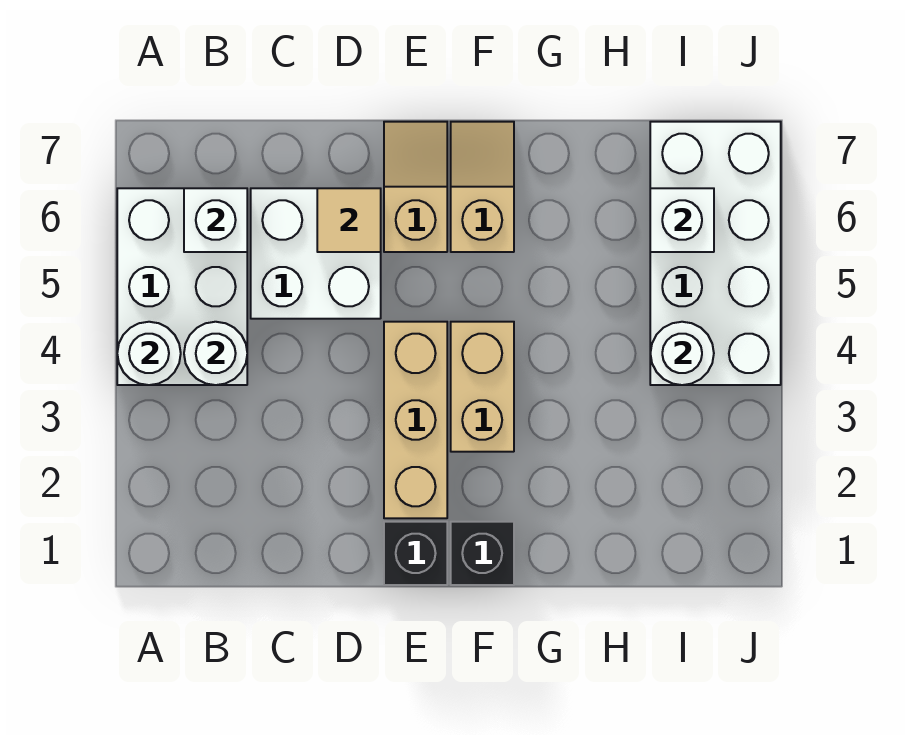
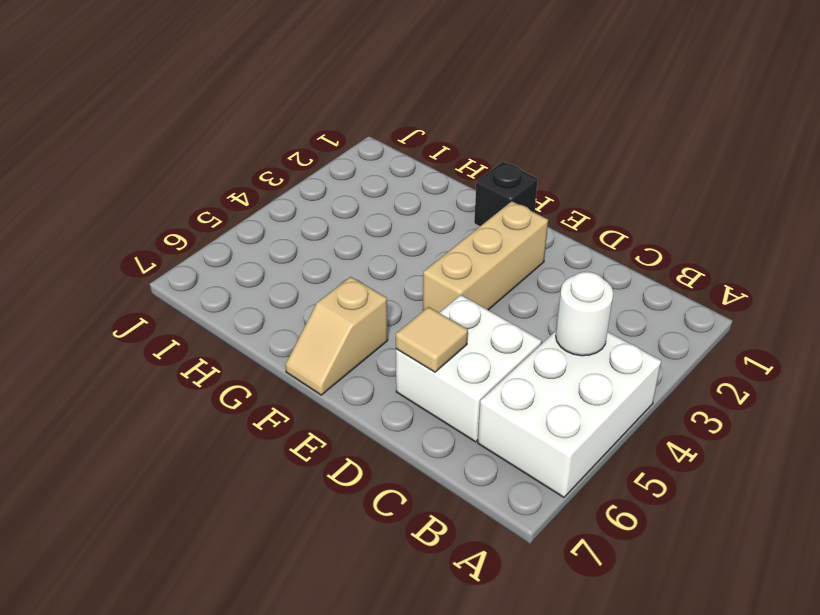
none -> black 1x1 brick [384,522,447,585]
none -> tan 1x2 slope [384,122,447,252]
none -> tan 1x2 brick [451,322,514,452]

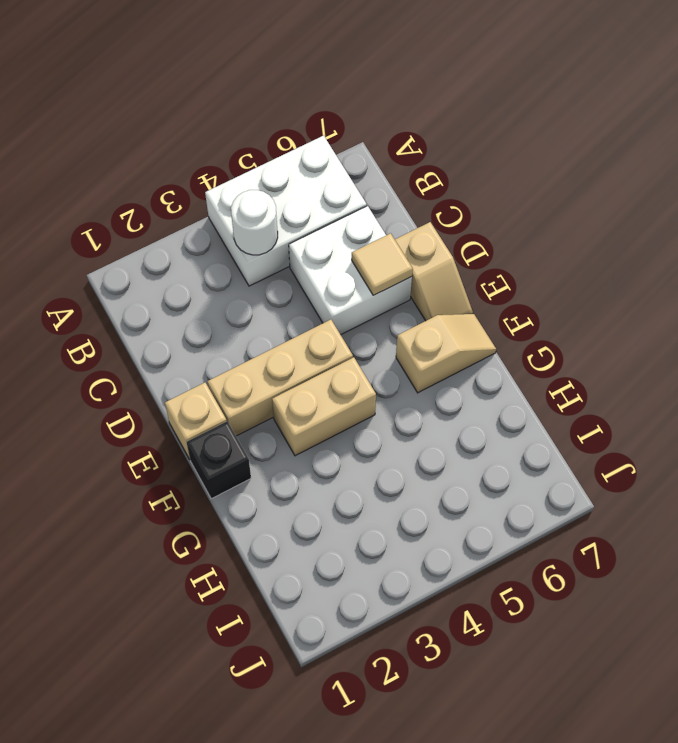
tan 1x2 slope [395,222,473,321] -> tan 1x2 slope turned to [384,122,447,252]
tan 1x1 brick [165,383,227,459] -> black 1x1 brick [384,522,447,585]
none -> white 2x4 brick [650,122,781,385]
none -> white 1x1 round brick [117,322,181,385]
none -> white 1x1 brick [184,188,247,252]

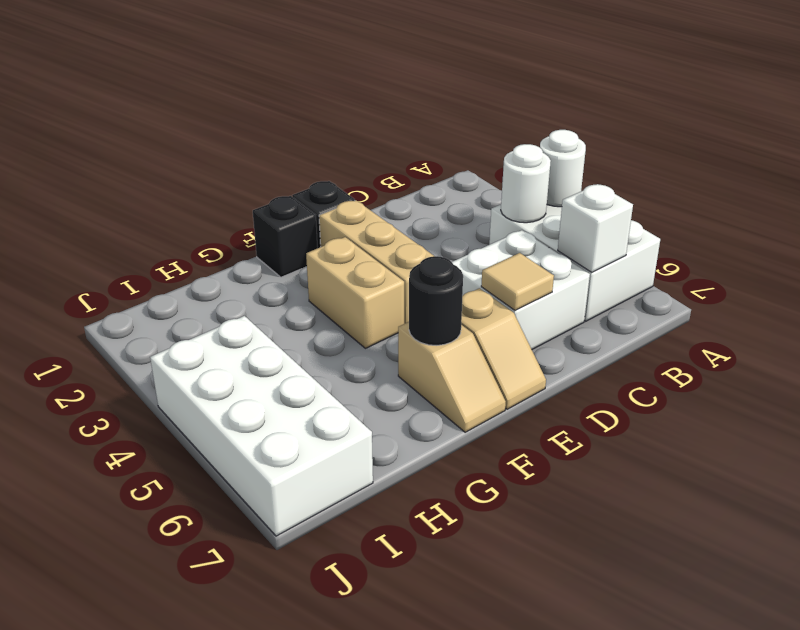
black 1x1 round brick [409,256,463,346] -> none
none -> white 1x1 round brick [650,322,714,385]
none -> white 1x1 brick [650,188,714,252]

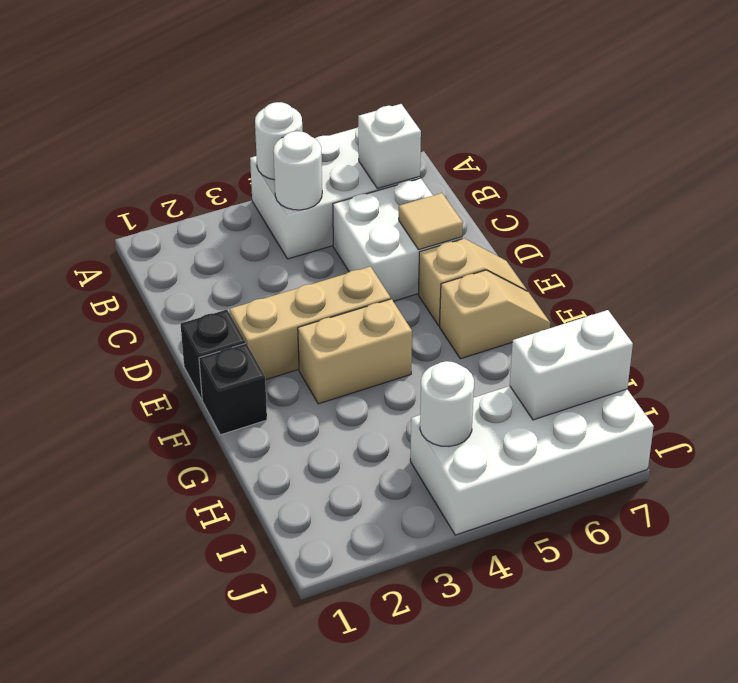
white 1x2 brick [510,310,633,420] -> white 1x1 brick [650,188,714,252]

